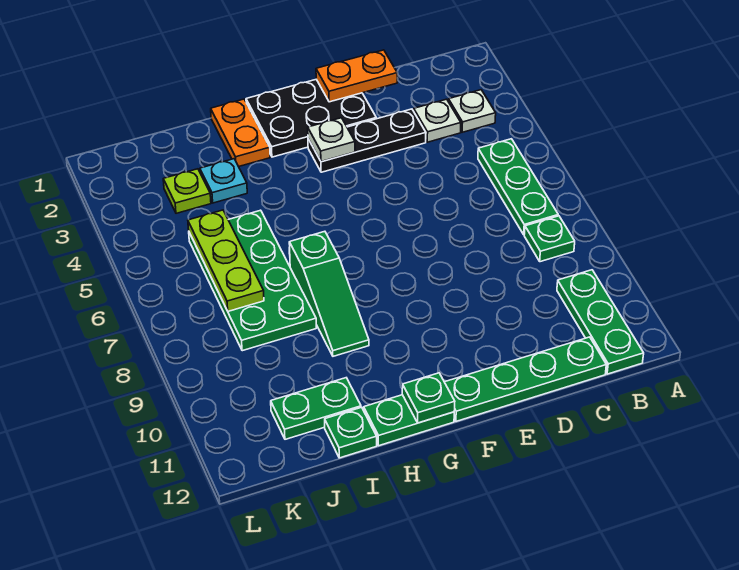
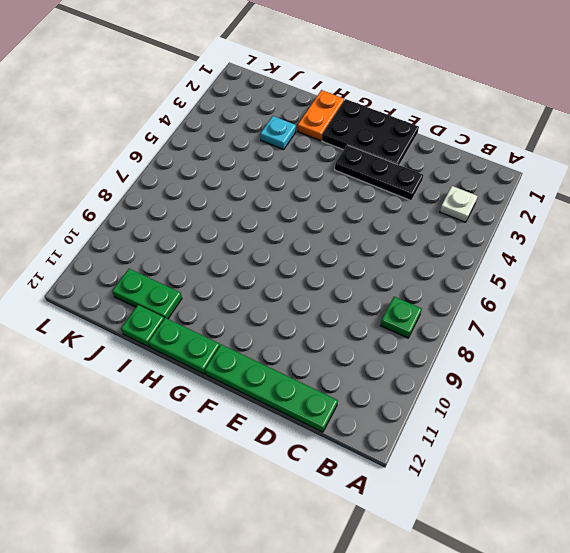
none -> green 1x3 plate [478,139,558,235]
none -> green 1x3 plate [557,270,644,374]
none -> white 1x1 plate [414,99,461,142]

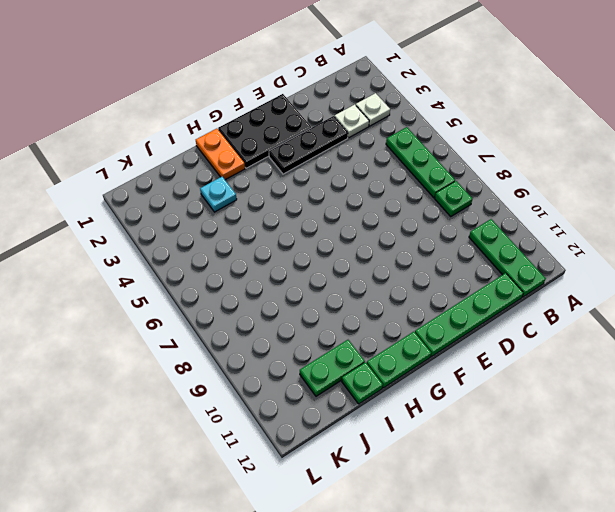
none -> green 1x3 slope [289,231,369,356]
none -> green 2x4 plate [189,210,316,351]
none -> lime 1x1 plate [163,169,211,213]

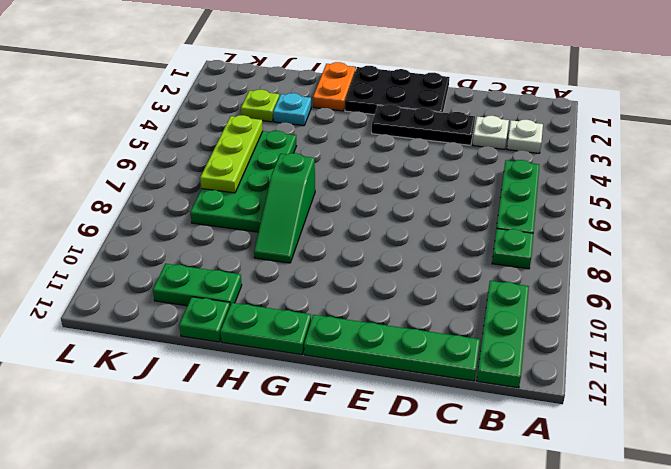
none -> orange 1x2 plate [316,50,397,102]
none -> white 1x1 plate [308,118,355,162]
none -> green 1x1 plate [402,373,455,423]

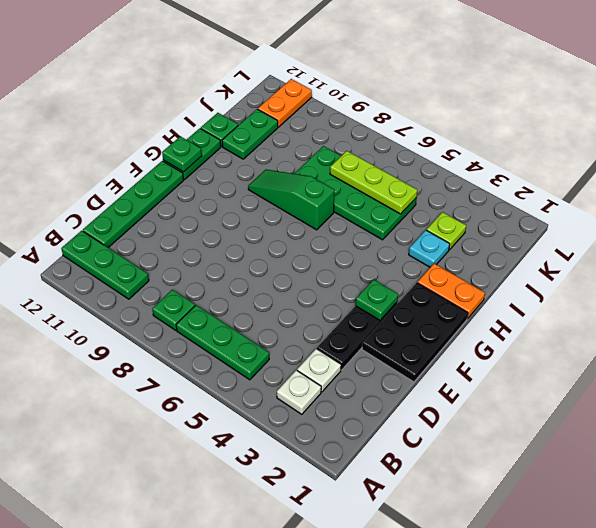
green 1x1 plate [356,279,398,320] -> white 1x1 plate [308,118,355,162]
orange 1x2 plate [258,79,312,127] -> orange 1x2 plate moved to [316,50,397,102]

